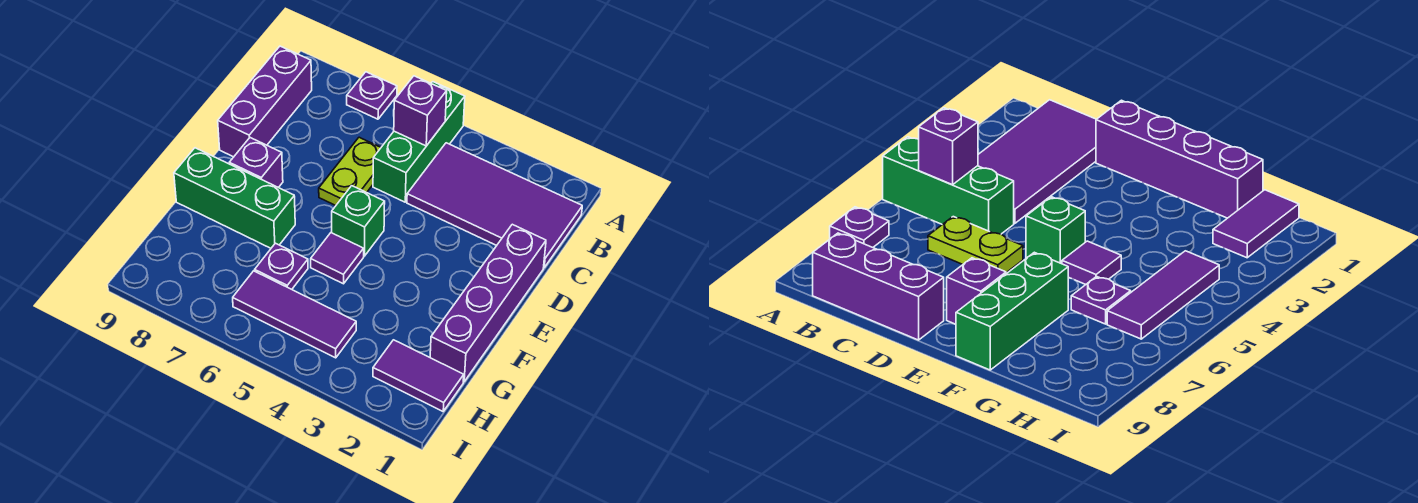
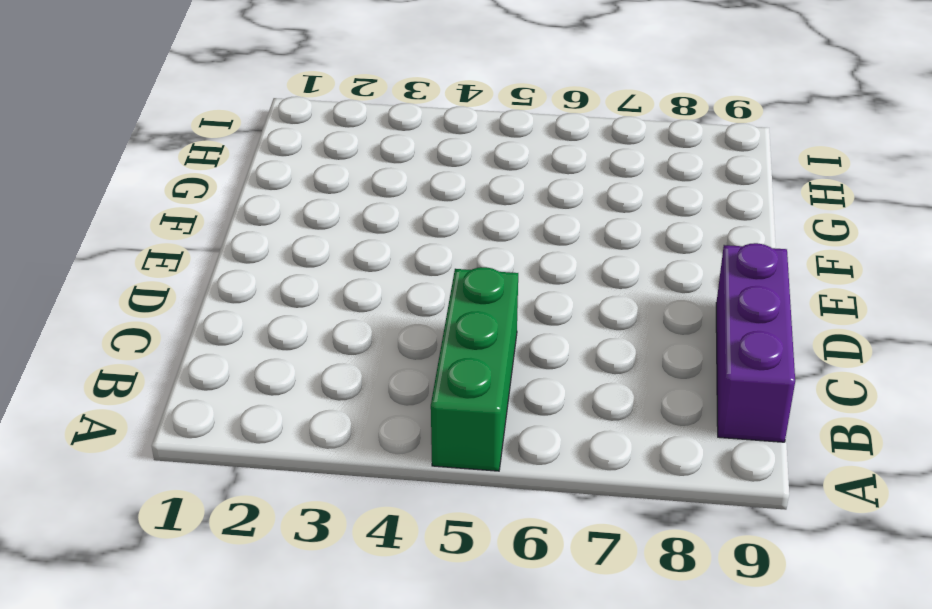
none -> purple 1x1 plate [347,72,397,119]
none -> purple 2x4 tile [407,143,582,268]
none -> lime 1x2 plate [319,137,381,206]

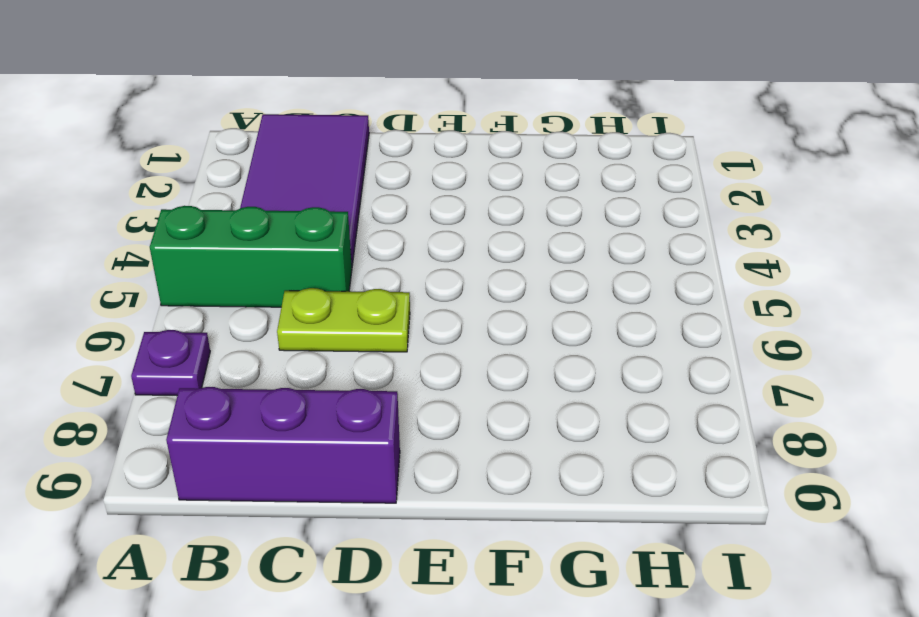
none -> purple 1x4 brick [430,224,546,382]
none -> green 1x1 brick [332,186,385,256]
none -> purple 1x1 brick [229,138,283,188]

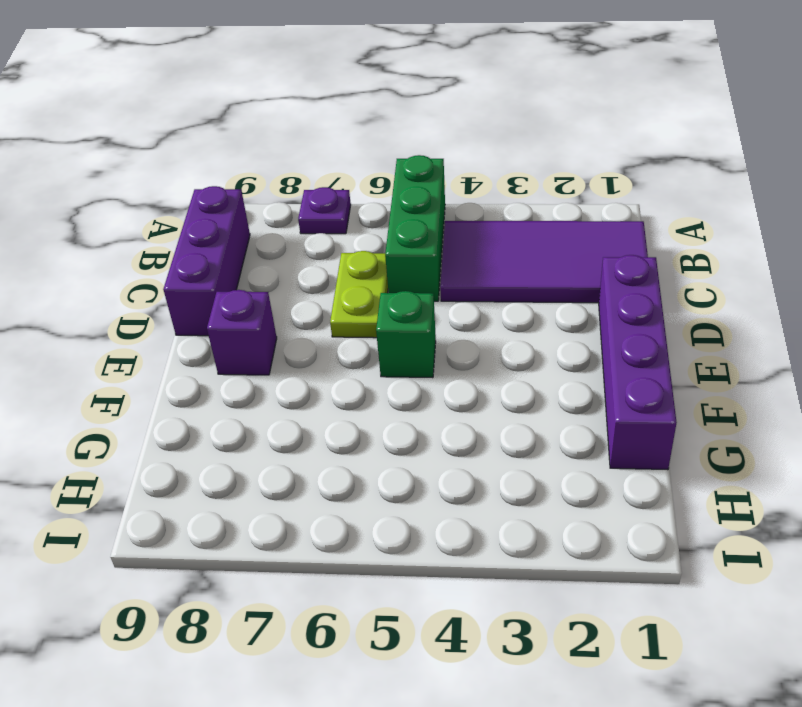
none -> purple 1x1 tile [311,233,364,284]
none -> green 1x3 brick [174,148,295,248]
none -> purple 1x1 plate [255,243,308,289]

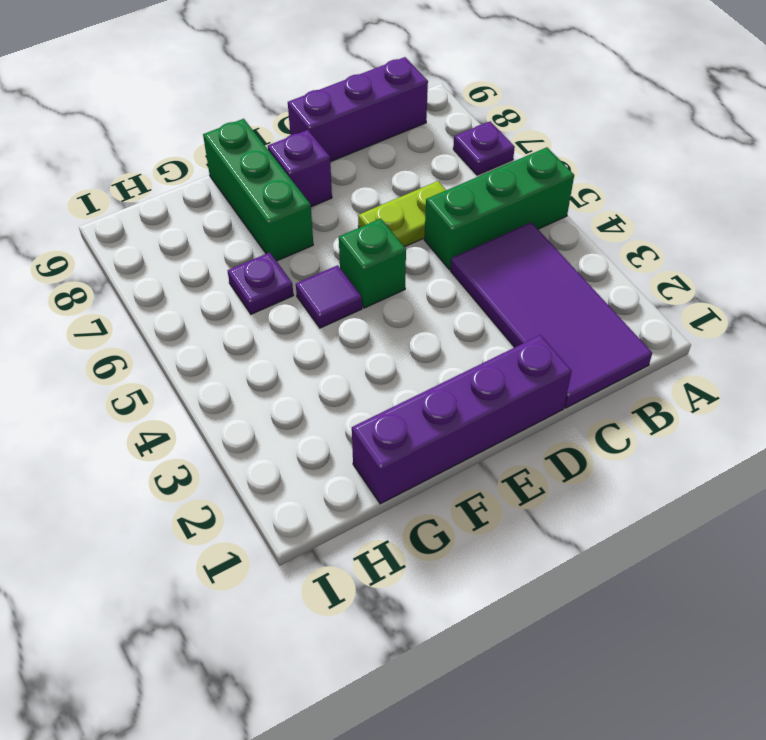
none -> purple 1x2 tile [373,340,464,411]
none -> purple 1x3 tile [233,271,356,358]
none -> purple 1x1 brick [394,76,447,146]

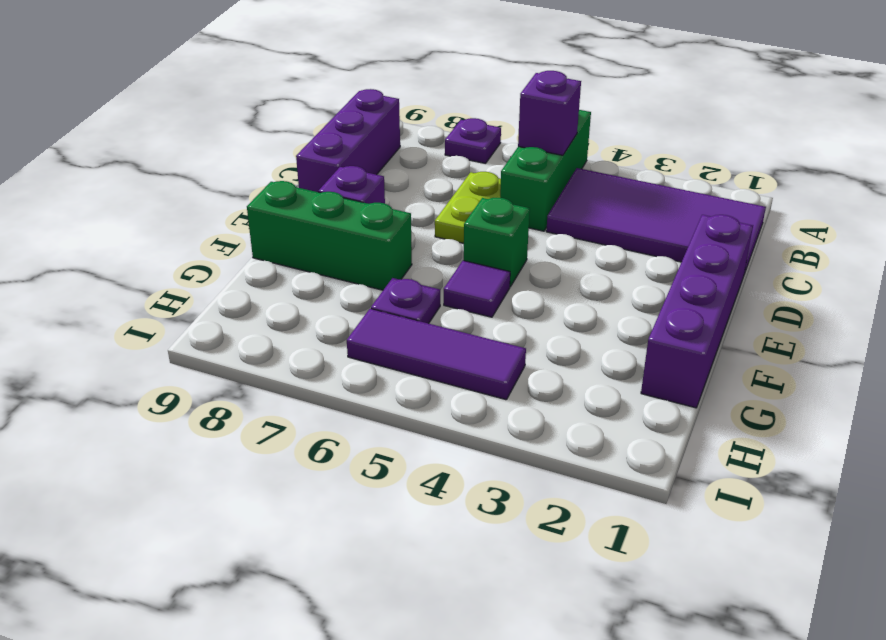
none -> purple 1x2 tile [373,340,464,411]

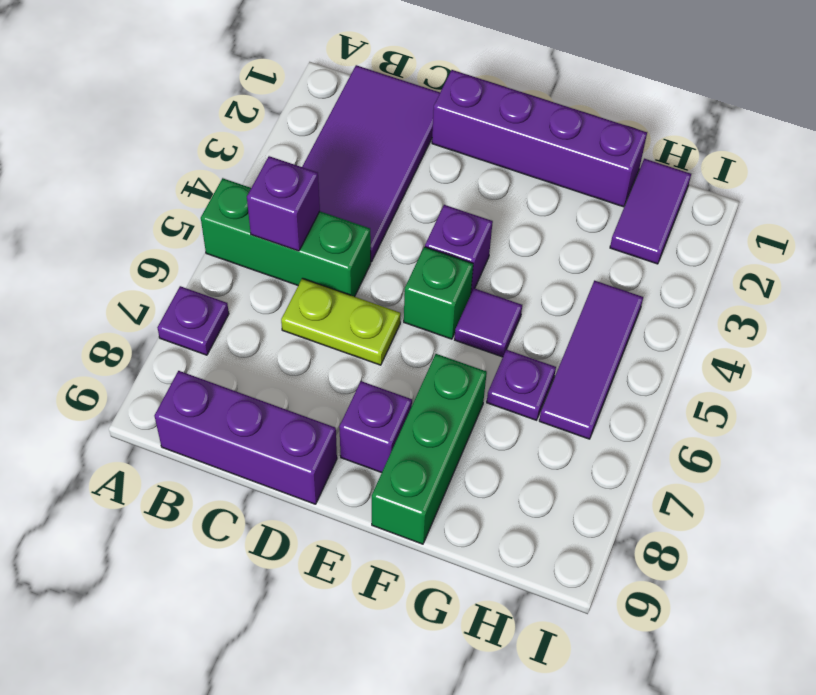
purple 1x1 brick [425,205,493,293] -> none

